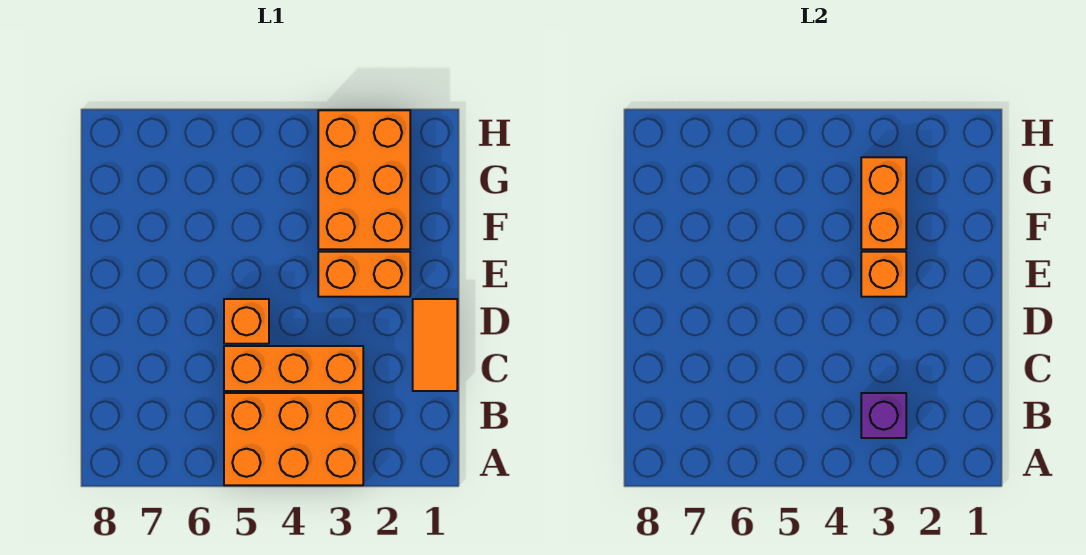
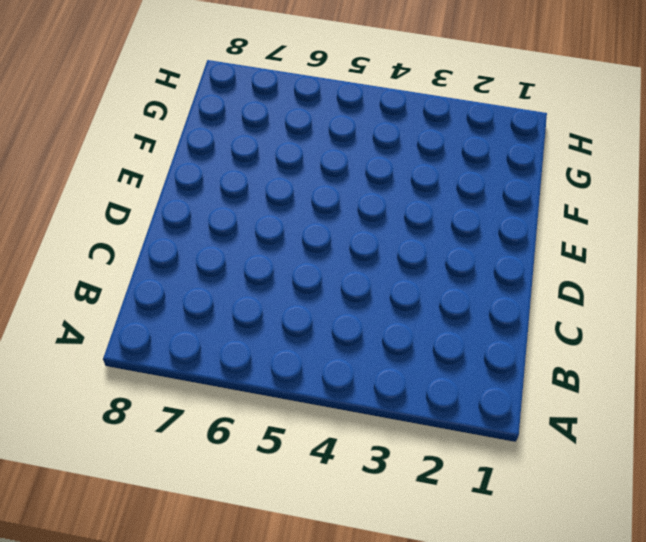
none -> orange 2x3 brick [224,393,363,485]
none -> orange 1x2 tile [413,299,457,391]

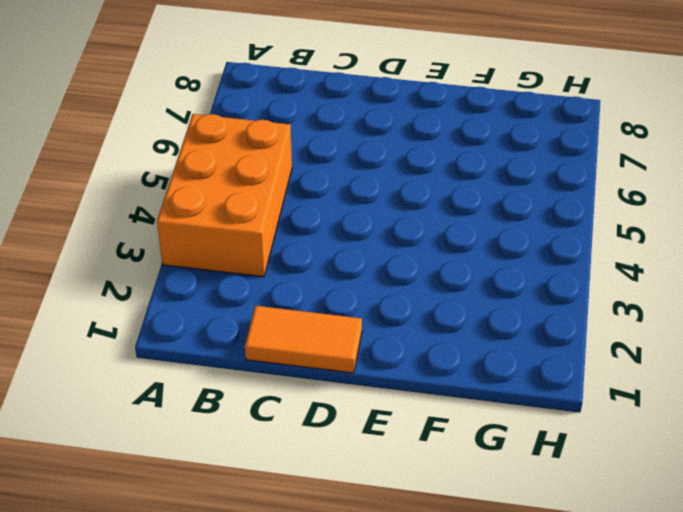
none -> orange 1x3 brick [224,346,363,391]
none -> orange 1x1 brick [224,299,269,344]

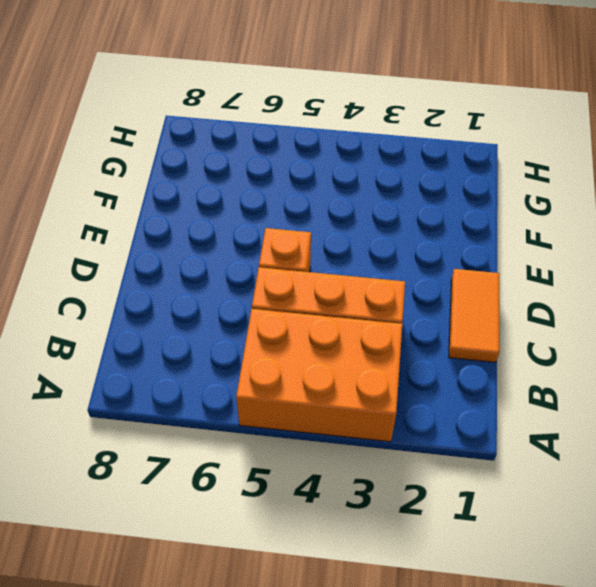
none -> orange 1x2 brick [318,252,410,297]
none -> orange 2x3 brick [318,110,410,249]

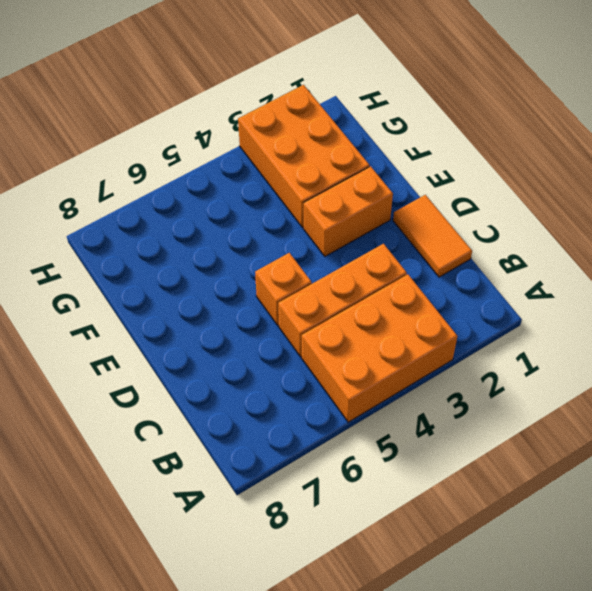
none -> purple 1x1 brick [861,393,906,438]
none -> orange 1x1 brick [861,252,906,297]

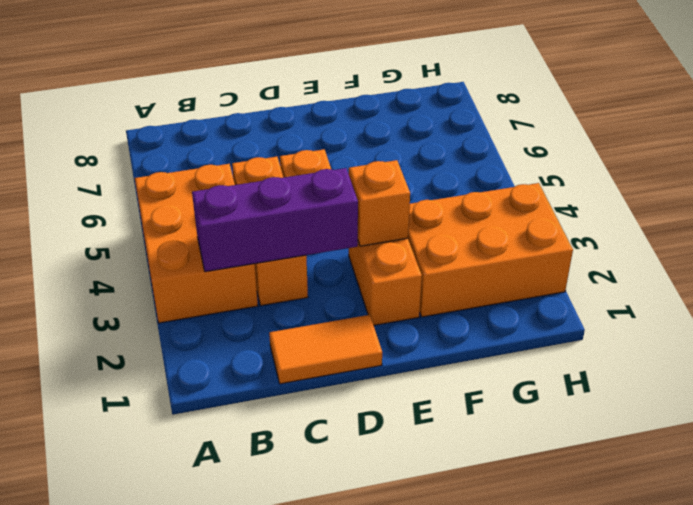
purple 1x3 brick [192,168,358,272] -> purple 1x1 brick [861,393,906,438]
none -> orange 1x2 brick [861,157,906,249]

